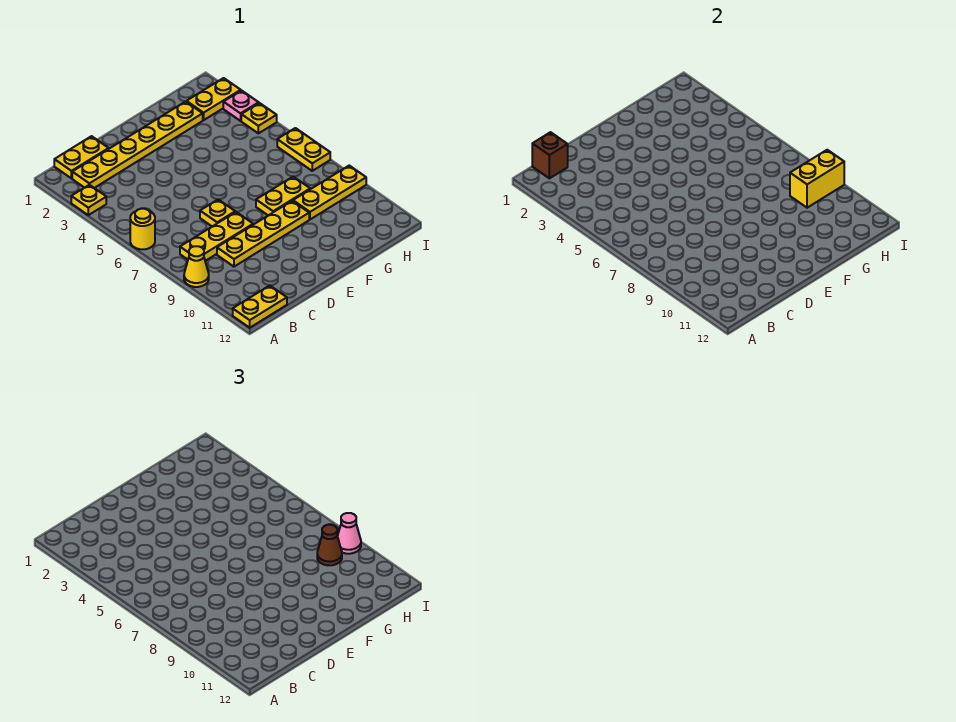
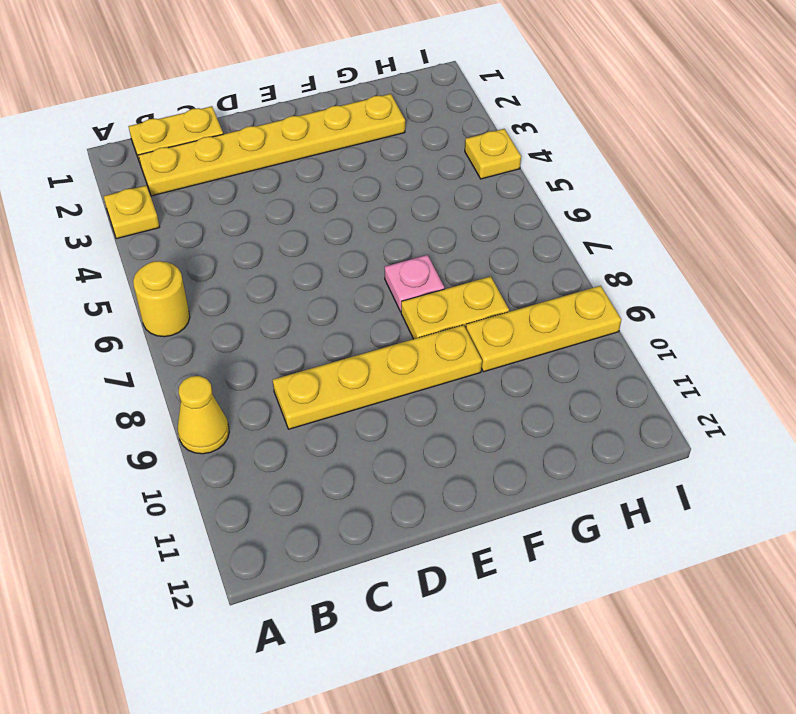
pink 1x1 plate [385,255,444,312] -> pink 1x1 plate moved to [223,91,259,121]
none -> yellow 1x2 plate [233,285,287,328]
none -> yellow 1x3 plate [180,212,253,261]
none -> yellow 1x1 plate [200,199,235,227]

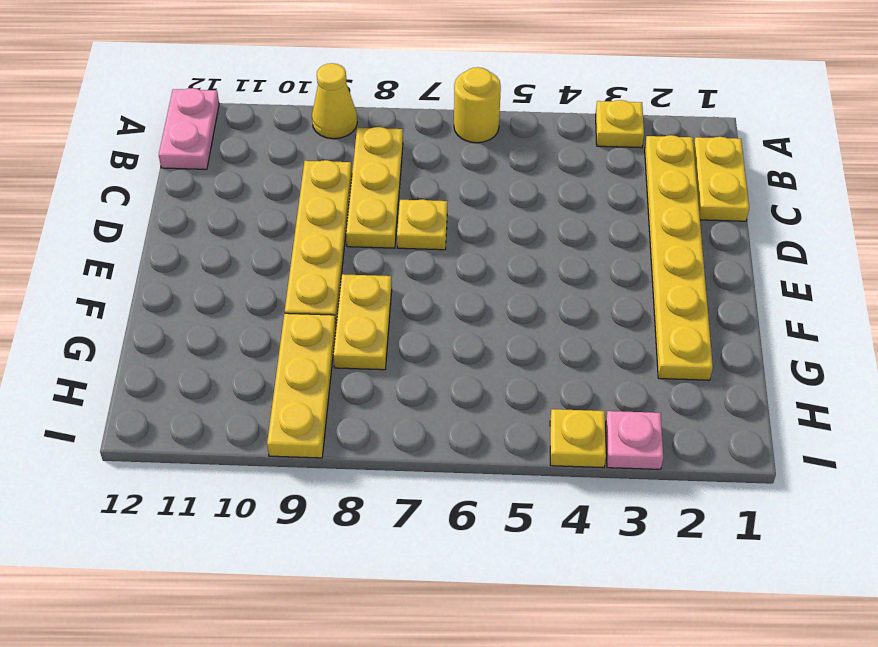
pink 1x2 plate [159,88,219,169] -> yellow 1x2 plate [233,285,287,328]
none -> yellow 1x2 plate [187,78,241,120]
none -> yellow 1x2 plate [277,128,330,171]
none -> brown 1x1 brick [532,132,568,178]

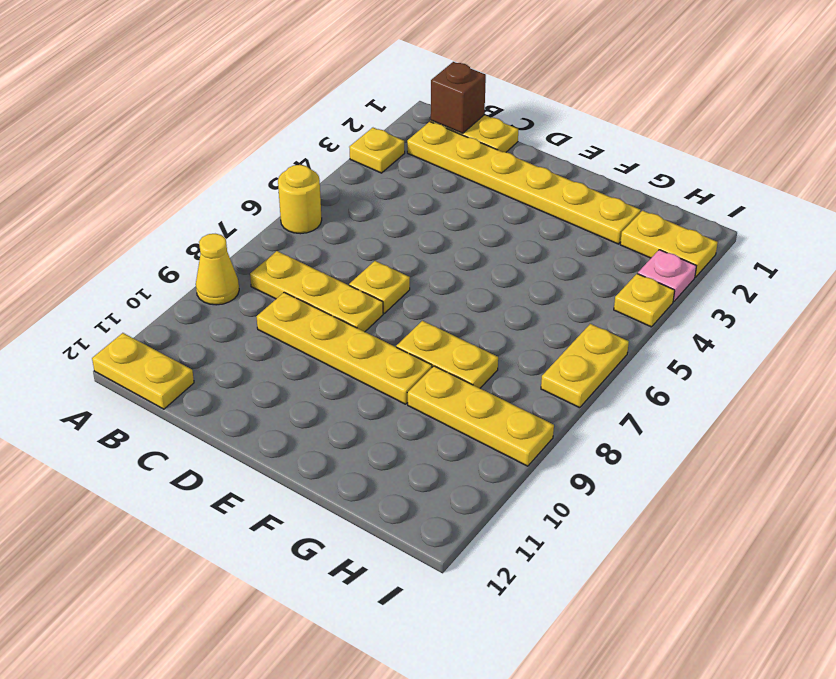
none -> yellow 1x2 brick [790,150,844,208]
none -> brown 1x1 cone [317,525,342,565]
none -> pink 1x1 cone [338,513,361,554]

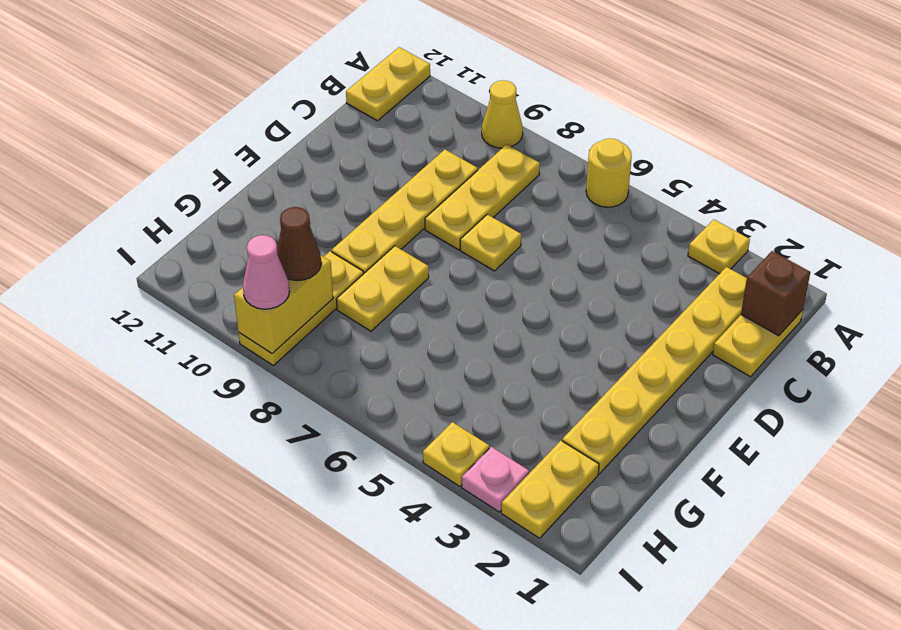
none -> yellow 1x2 plate [277,128,330,171]

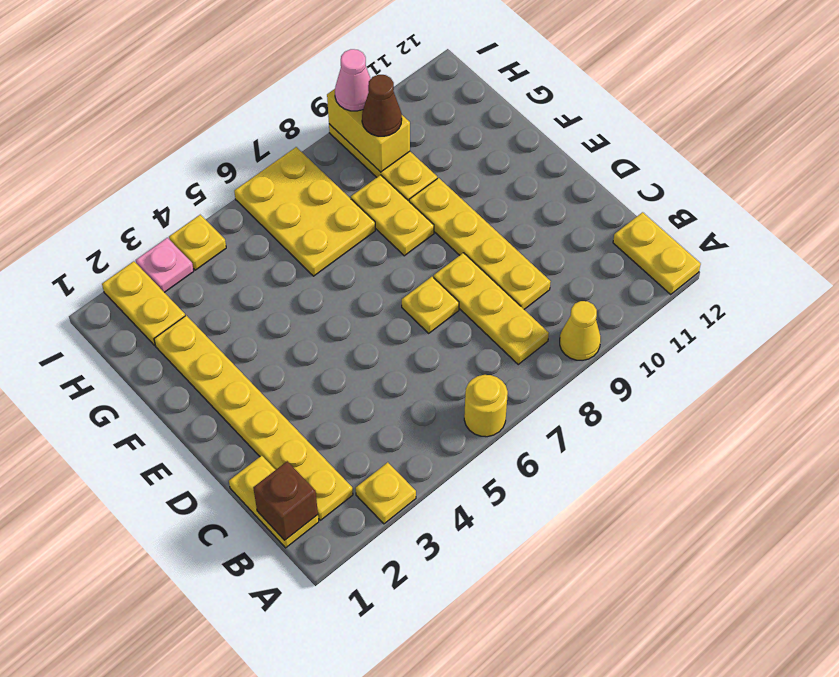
yellow 2x3 plate [234,147,375,276] -> yellow 1x2 plate [277,128,330,171]

